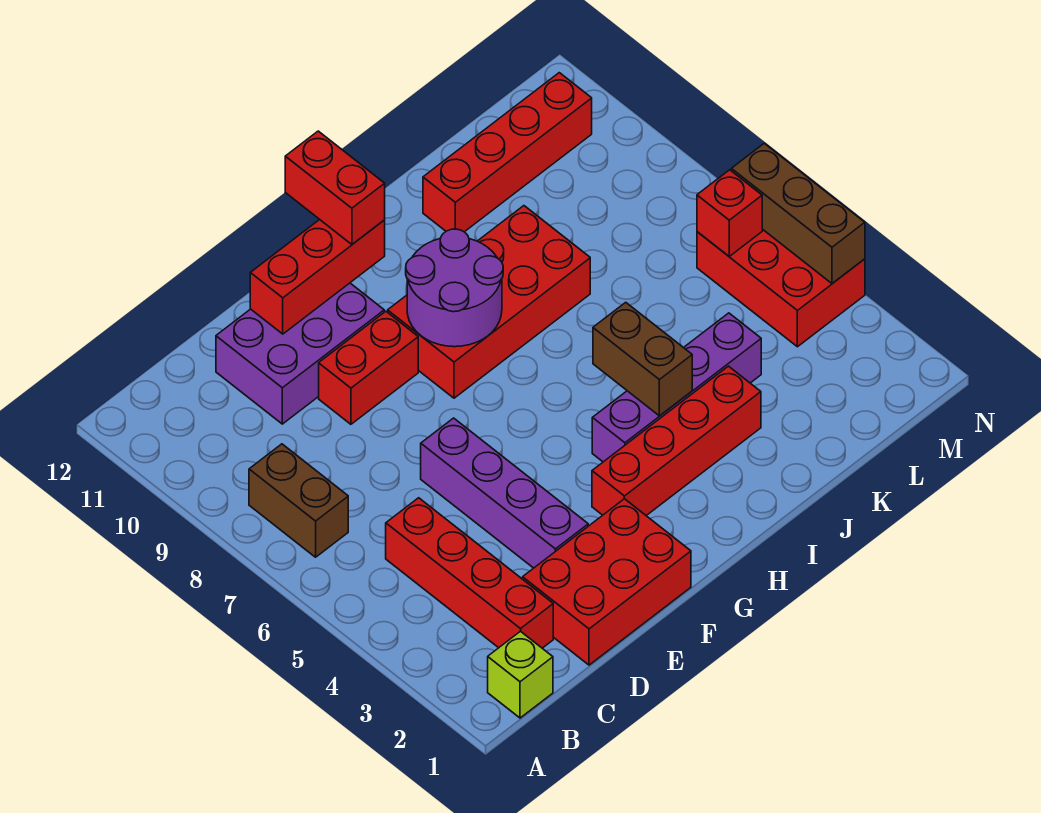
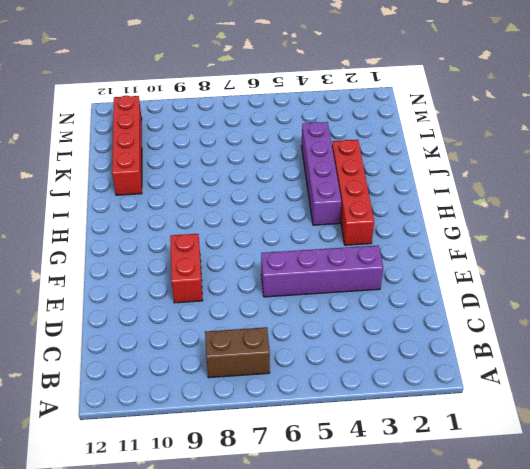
none -> lime 1x1 brick [488,631,553,718]
none -> red 1x4 brick [386,498,553,648]
none -> red 2x3 brick [523,499,691,665]

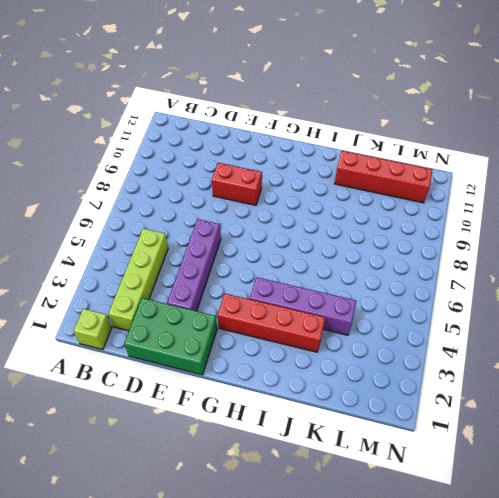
lime 1x4 brick [108,228,168,331] -> red 1x4 brick [386,498,553,648]
green 2x3 brick [124,298,217,375] -> red 2x3 brick [523,499,691,665]
none -> brown 1x2 brick [249,444,348,557]
none -> purple 2x3 brick [216,283,384,424]
none -> red 2x4 brick [388,206,590,398]

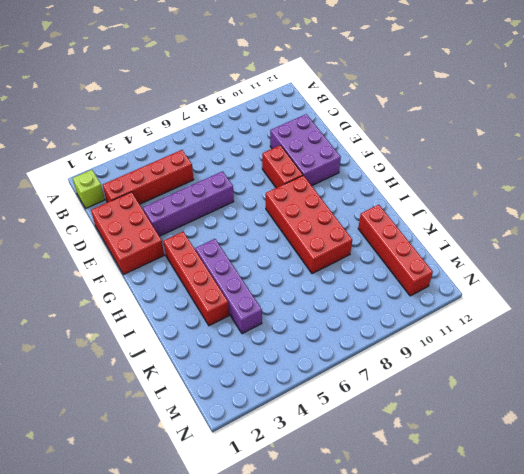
none -> brown 1x2 brick [249,444,348,557]
none -> red 2x3 brick [697,229,865,347]
none -> red 1x3 brick [250,220,385,334]

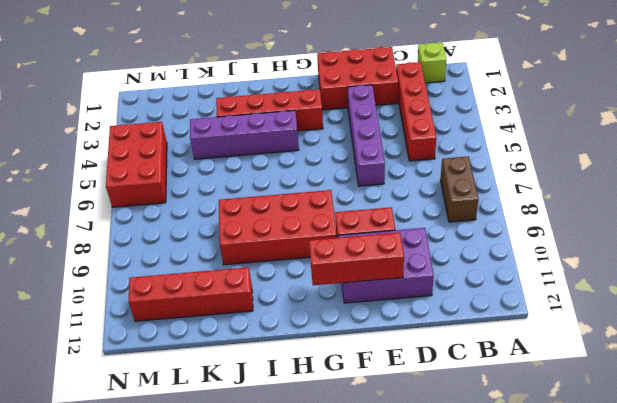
none -> purple 2x2 round brick [406,229,503,347]
none -> brown 1x2 brick [593,302,692,416]
none -> red 1x1 brick [697,170,762,256]

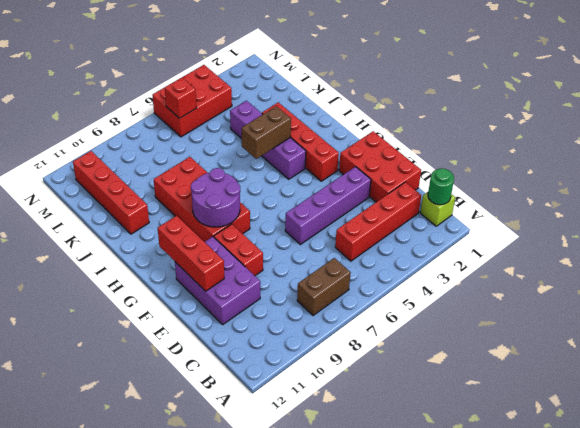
green 1x1 round brick [428,168,454,205] -> none
none -> brown 1x3 brick [731,143,865,283]
none -> red 1x2 brick [285,131,385,244]

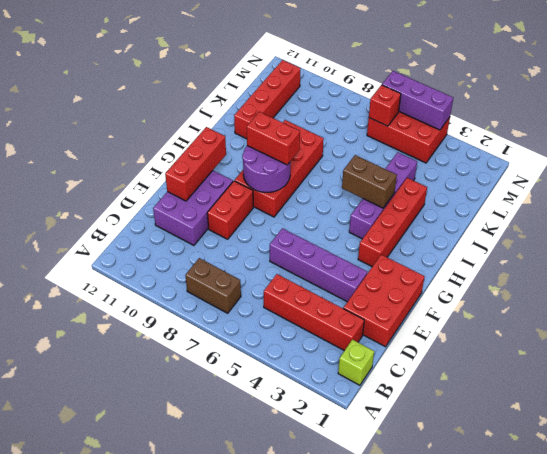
red 1x2 brick [247,112,300,165] -> red 1x2 brick moved to [285,131,385,244]
purple 1x3 brick [382,71,453,130] -> brown 1x3 brick [731,143,865,283]

